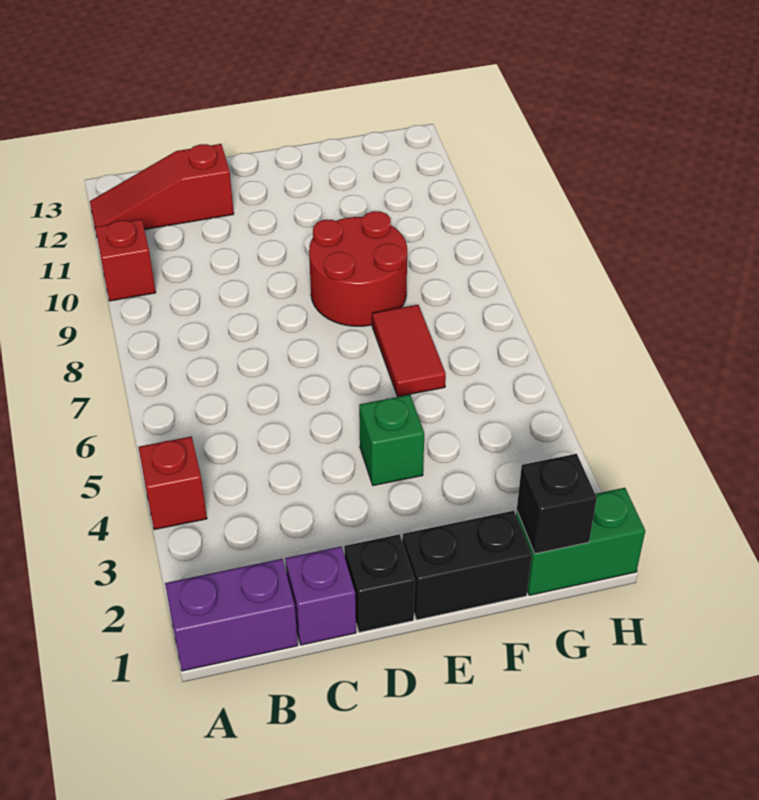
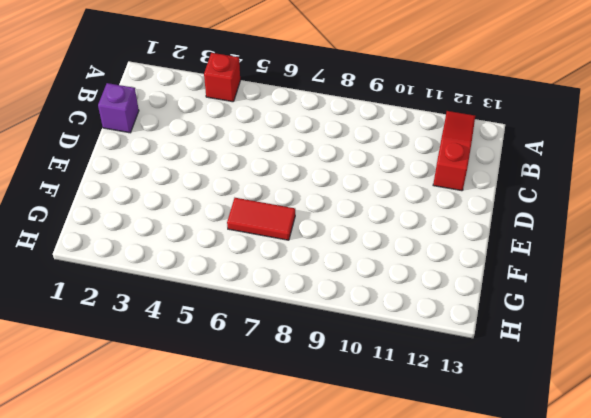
none -> purple 1x2 brick [165,559,298,671]
none -> red 1x1 brick [95,219,156,301]
none -> black 1x1 brick [344,534,415,632]

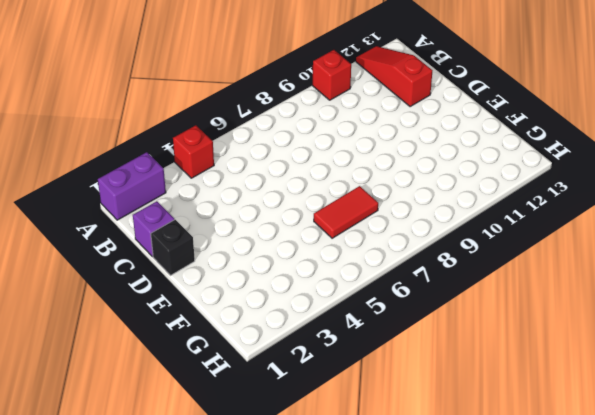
purple 1x2 brick [98,152,166,220] -> purple 1x2 brick turned to [165,559,298,671]
none -> black 1x2 brick [402,511,532,620]
none -> green 1x1 brick [359,395,424,486]
none -> red 2x2 round brick [309,211,407,326]

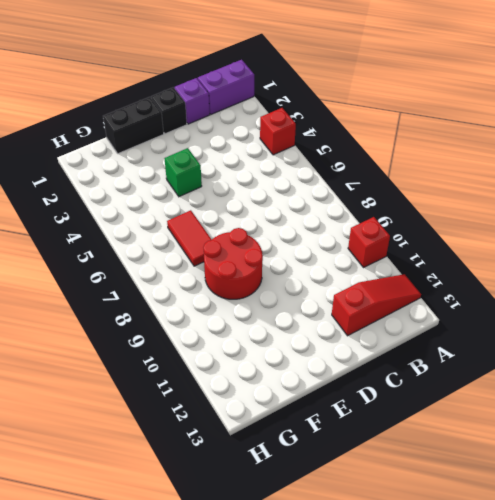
none -> green 1x2 brick [516,488,645,595]
none -> black 1x1 brick [517,454,597,554]

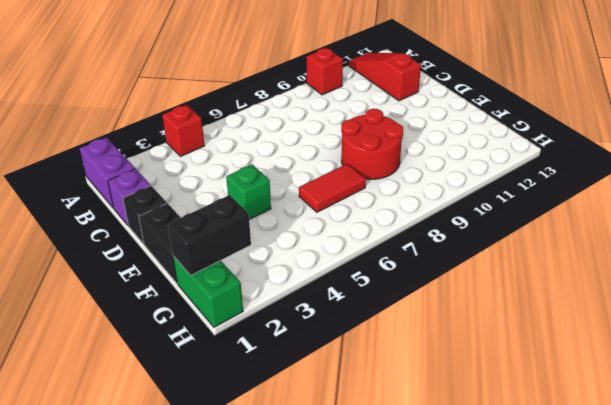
black 1x2 brick [168,195,251,276] -> black 1x1 brick [517,454,597,554]

